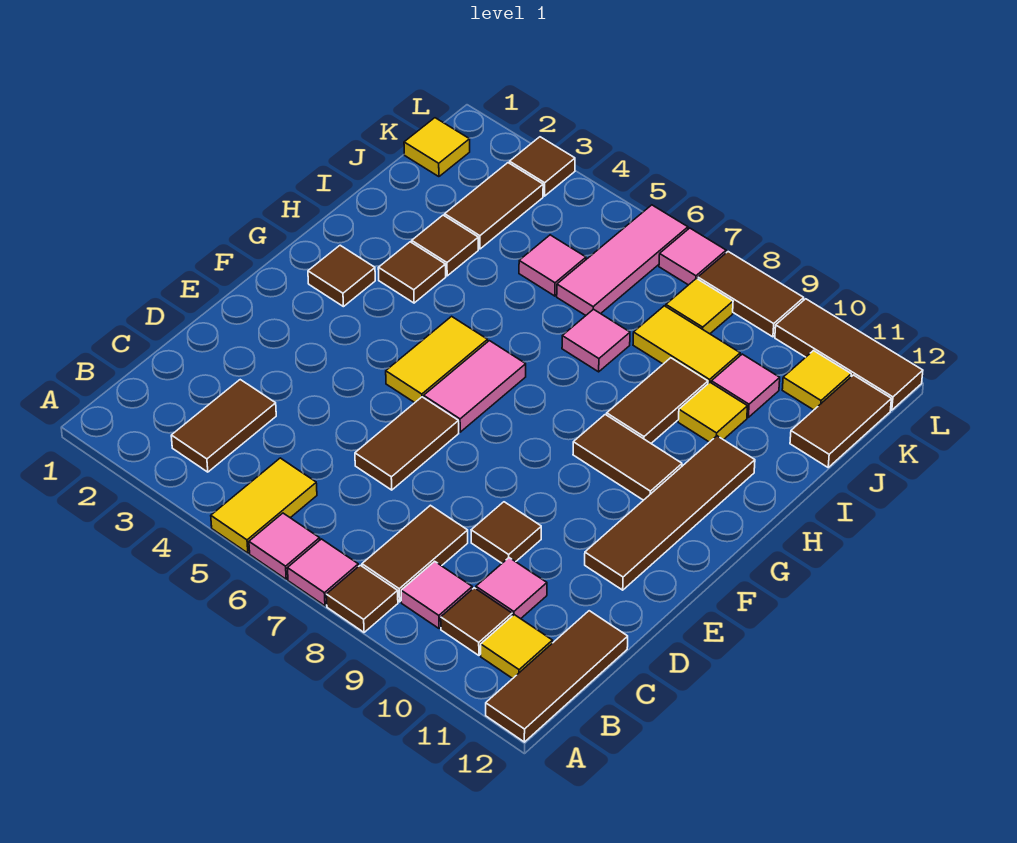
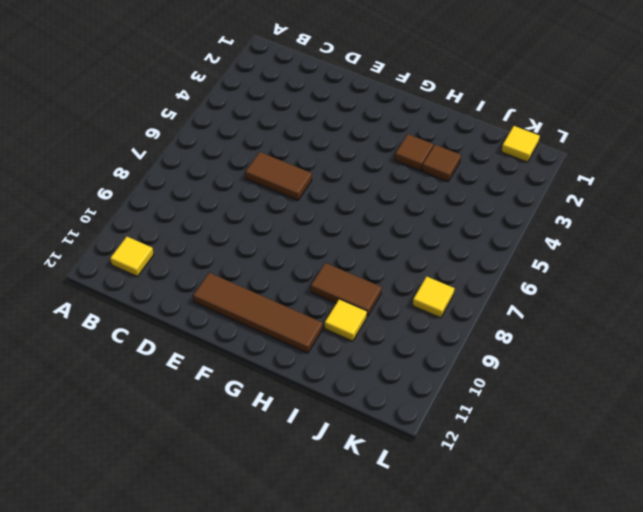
none -> yellow 1x2 tile [211,458,317,553]
none -> pink 1x1 tile [249,513,320,579]
none -> pink 1x1 tile [287,539,358,606]
none -> brown 1x1 tile [326,565,398,632]

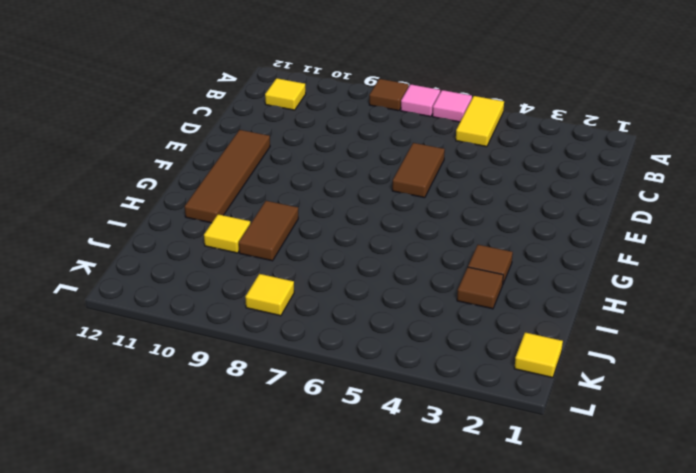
none -> brown 1x3 tile [486,611,628,742]
none -> brown 1x2 tile [171,380,276,472]
none -> brown 1x2 tile [362,505,468,602]
none -> pink 1x1 tile [401,561,472,628]

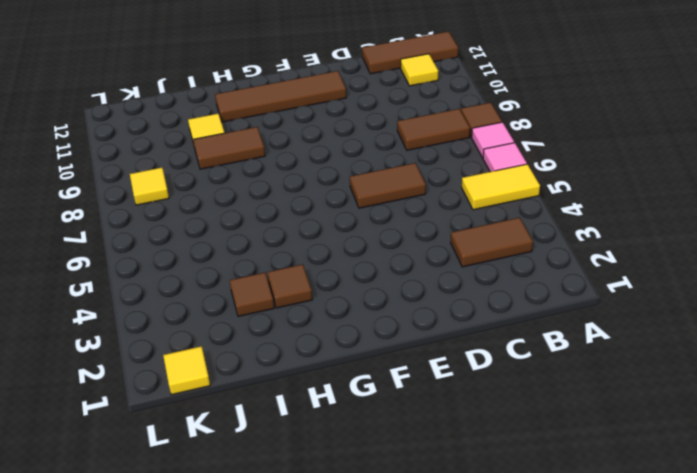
none -> pink 1x1 tile [401,561,472,628]
none -> brown 1x1 tile [441,588,512,655]
none -> pink 1x1 tile [476,558,547,619]
none -> brown 1x1 tile [471,502,541,563]

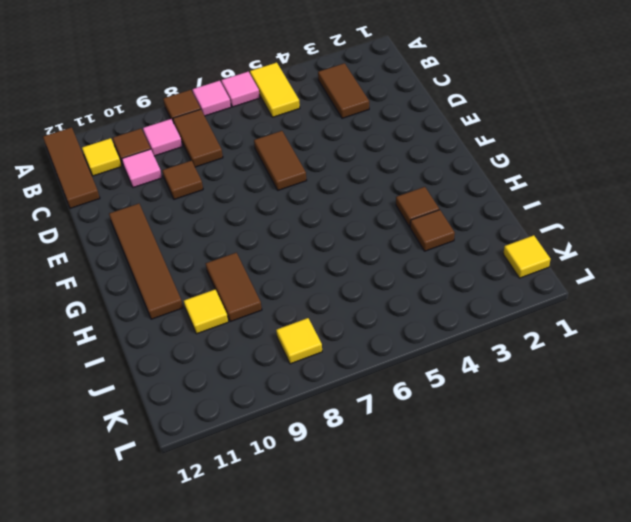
none -> yellow 1x2 tile [386,316,488,403]
none -> pink 1x2 tile [424,341,526,432]
none -> brown 1x1 tile [308,245,375,307]
none -> brown 1x2 tile [573,415,682,500]

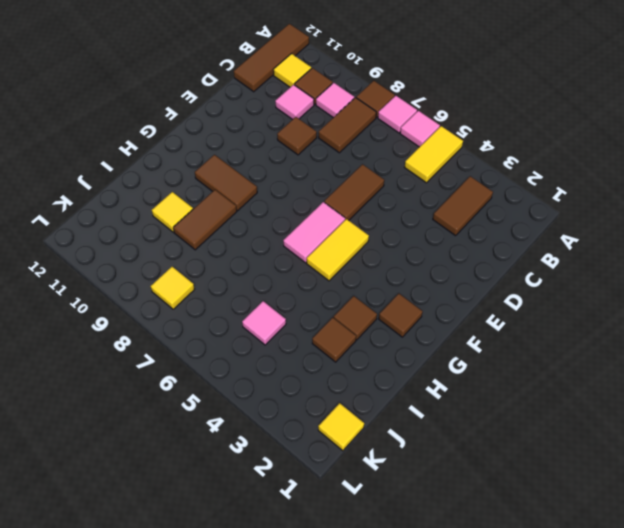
none -> brown 1x4 tile [585,436,755,590]
none -> pink 1x1 tile [562,309,630,372]
none -> brown 1x2 tile [445,163,543,249]
none -> pink 1x3 tile [557,205,688,315]

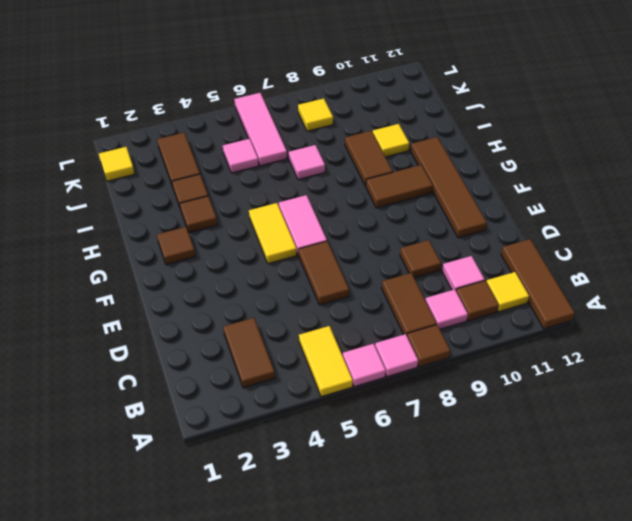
none -> yellow 1x2 tile [633,306,740,383]
none -> pink 1x1 tile [711,354,780,417]
none -> brown 1x2 tile [790,375,891,467]
none -> yellow 1x1 tile [782,351,851,410]

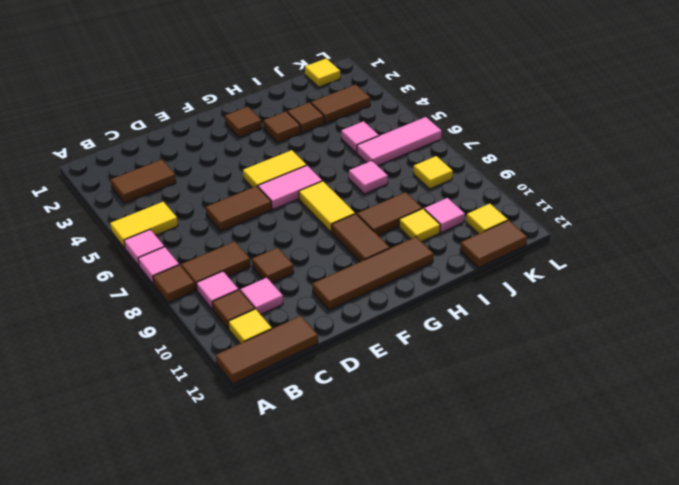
yellow 1x2 tile [299,181,355,232] -> yellow 1x2 tile moved to [633,306,740,383]
none -> brown 1x1 tile [510,137,575,196]
none -> pink 1x1 tile [659,228,726,285]
none -> brown 1x2 tile [698,252,804,337]
none -> brown 1x3 tile [775,299,923,410]

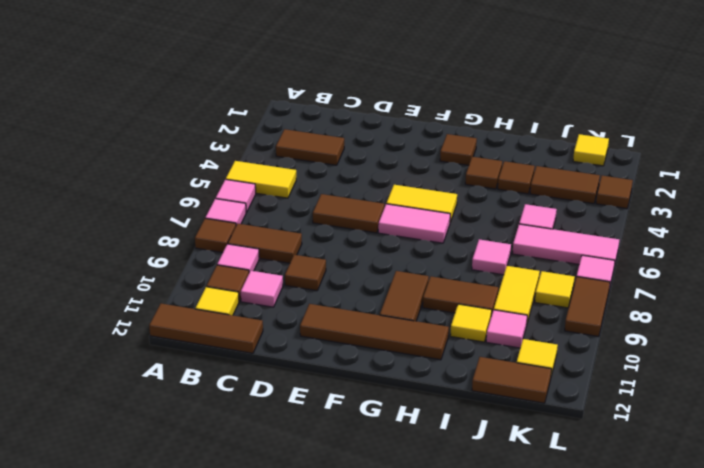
none -> brown 1x3 tile [775,299,923,410]

